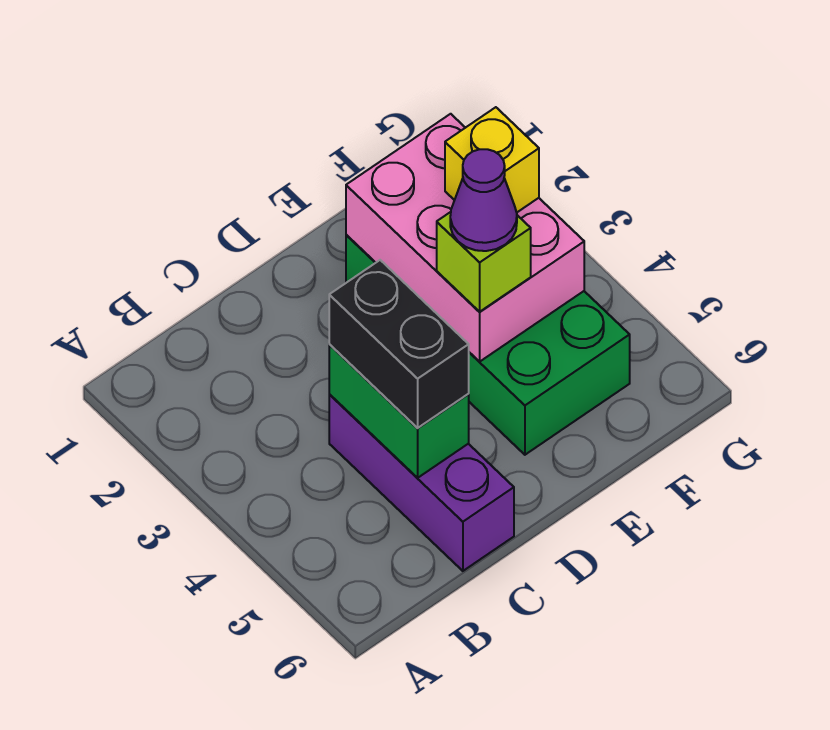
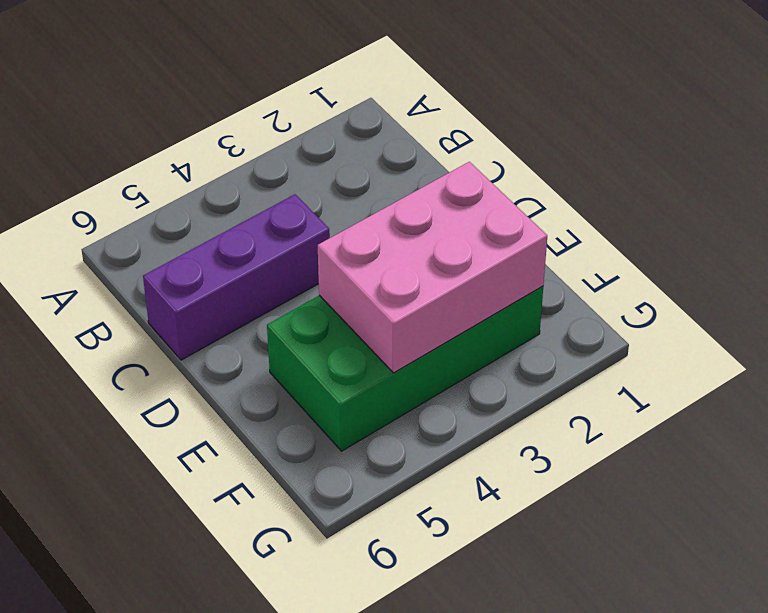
none -> green 1x2 brick [329,344,469,478]
none -> black 1x2 brick [329,260,469,428]

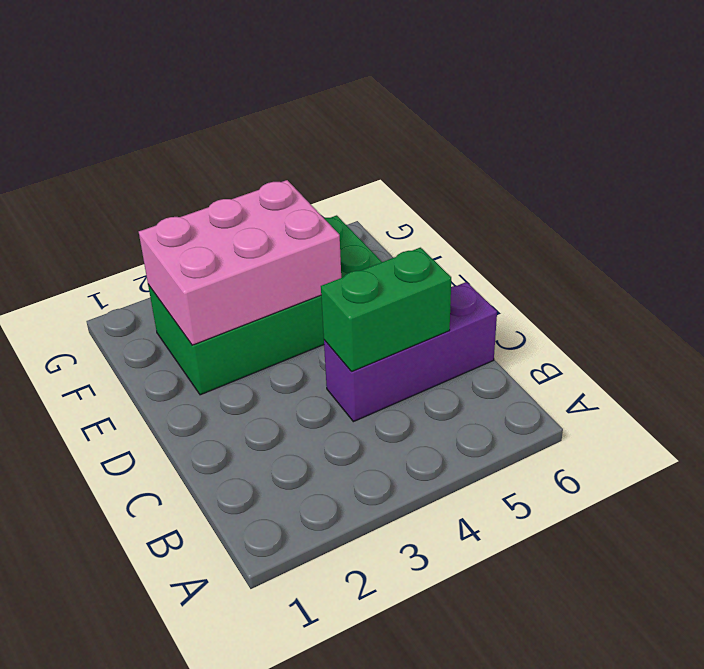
none -> black 1x2 brick [329,260,469,428]
none -> lime 1x1 brick [437,212,531,312]

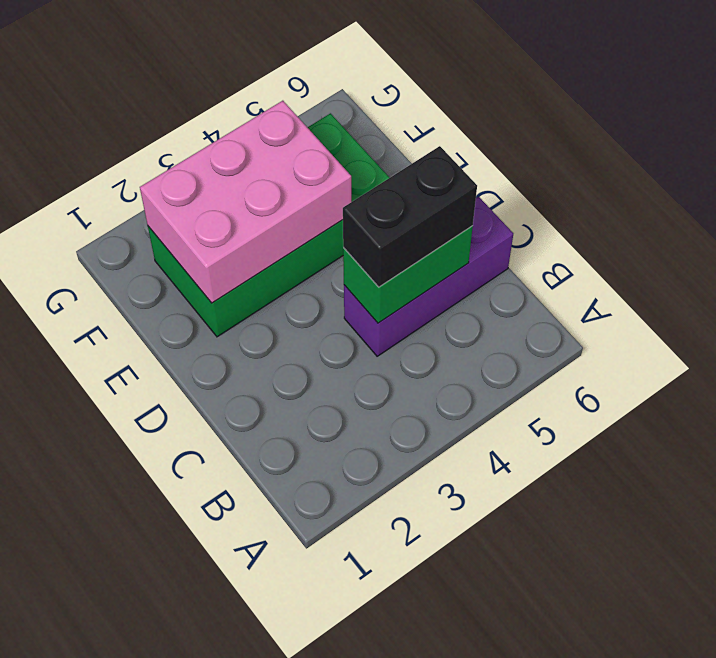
none -> lime 1x1 brick [437,212,531,312]
none -> yellow 1x1 brick [445,107,539,212]

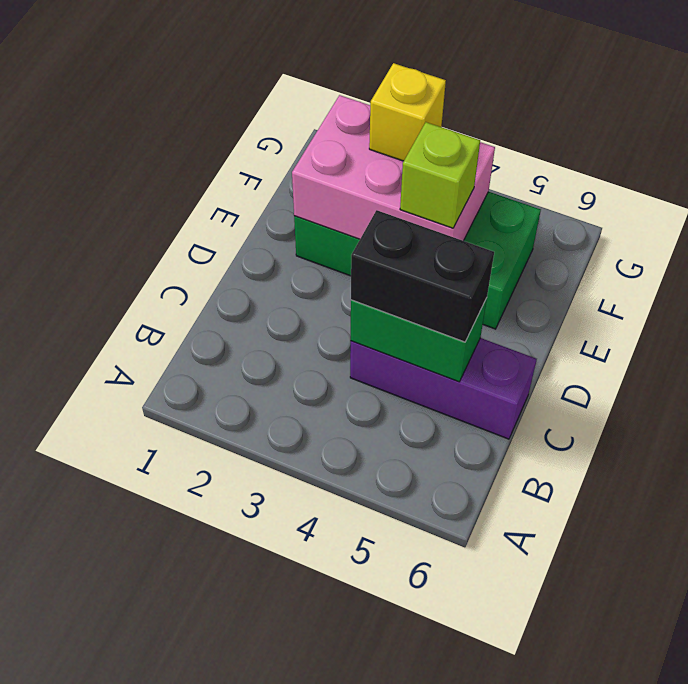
none -> purple 1x1 cone [450,149,517,251]

